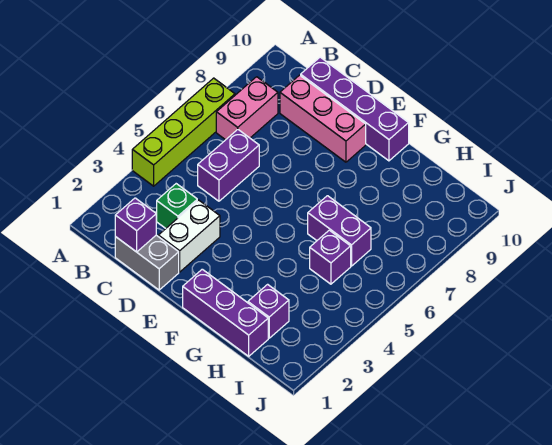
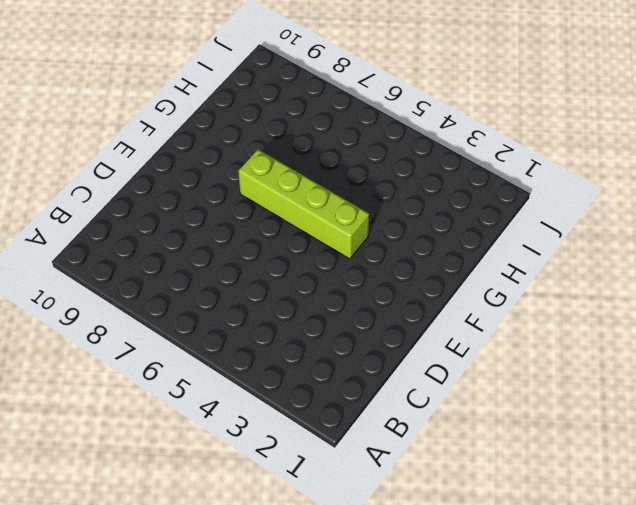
lime 1x4 brick [238,150,369,259] -> lime 1x4 brick moved to [132,78,235,186]
none -> pink 1x2 brick [216,77,278,140]
none -> grey 1x2 brick [115,235,179,290]
none -> green 1x1 brick [157,184,197,228]

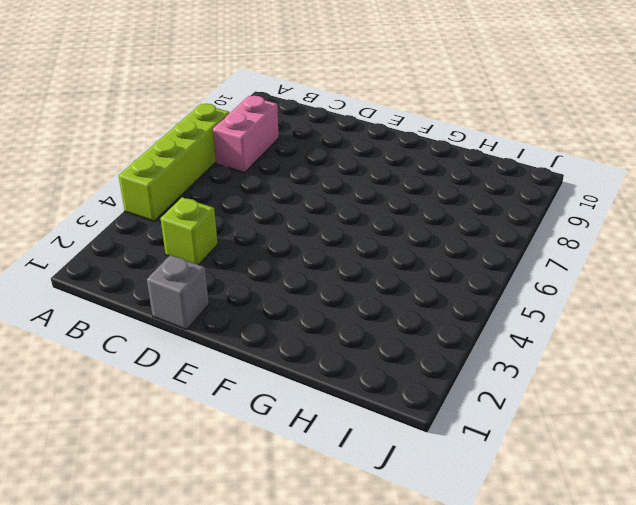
lime 1x1 brick [160,197,218,265] -> green 1x1 brick [157,184,197,228]
grey 1x1 brick [147,255,209,330] -> grey 1x2 brick [115,235,179,290]
none -> purple 1x2 brick [198,130,259,201]
none -> pink 1x3 brick [280,75,366,162]
none -> purple 1x4 brick [301,57,409,161]

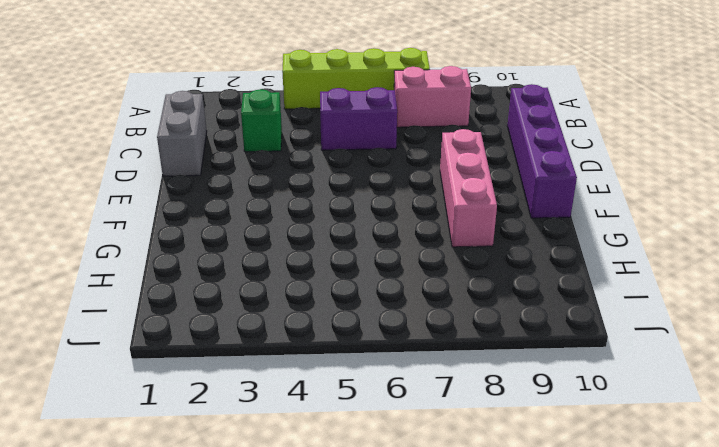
pink 1x3 brick [440,129,497,247] -> pink 1x3 brick moved to [280,75,366,162]
none -> white 1x2 brick [158,200,220,272]
none -> purple 1x3 brick [183,269,268,356]
none -> purple 1x2 brick [308,196,371,266]

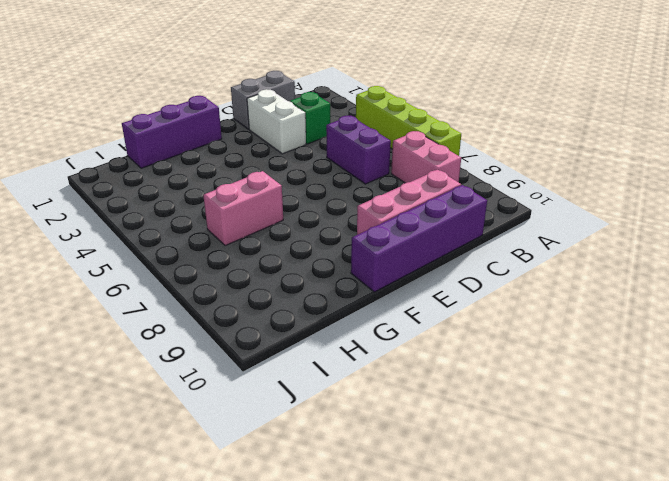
pink 1x2 brick [203,171,283,246] -> purple 1x2 brick [308,196,371,266]
none -> purple 1x1 brick [248,284,289,338]
none -> purple 1x1 brick [310,230,351,284]
none -> purple 1x1 brick [115,198,156,252]

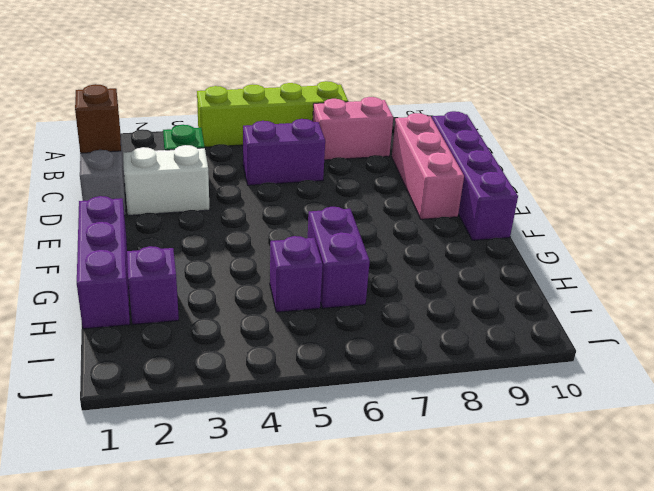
brown 1x1 brick [75,84,121,153] -> purple 1x1 brick [115,198,156,252]

